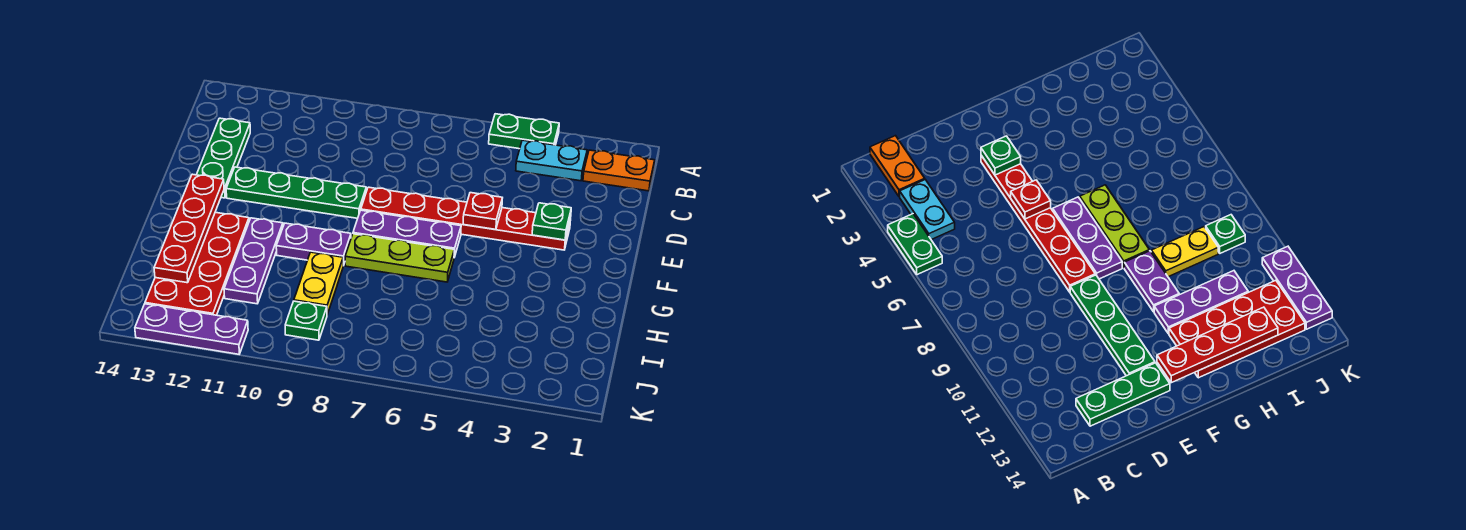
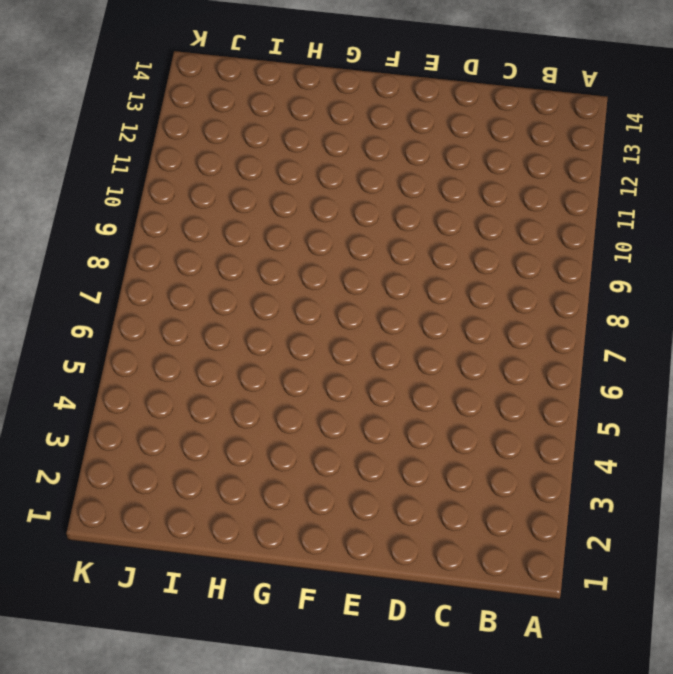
none -> green 1x2 plate [489,114,559,149]
none -> orange 1x2 plate [583,150,655,191]
none -> cyan 1x2 plate [516,140,587,181]

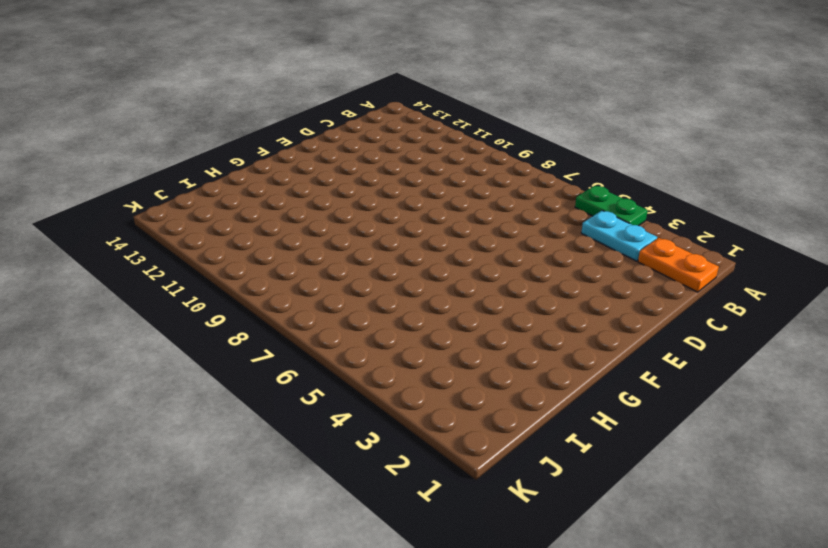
none -> green 1x3 plate [197,118,250,198]
none -> red 1x6 plate [361,187,571,250]
none -> green 1x4 plate [226,167,366,218]

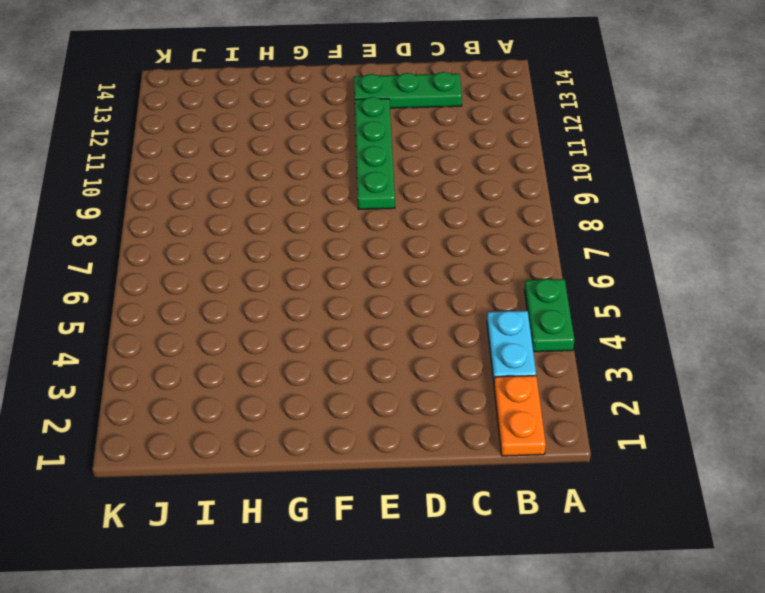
none -> red 1x6 plate [361,187,571,250]
none -> purple 1x3 plate [353,210,461,257]
none -> lime 1x3 plate [345,234,454,282]

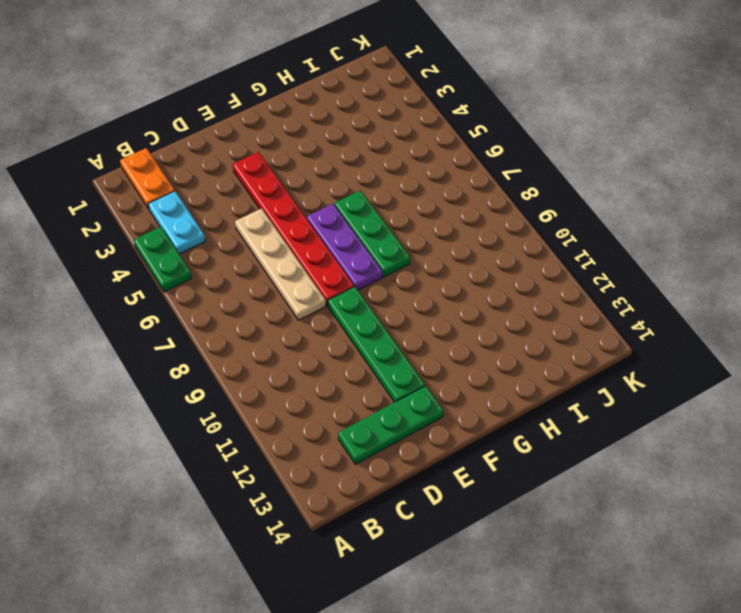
tan 1x4 plate [235,208,326,320] -> none
green 1x3 plate [335,190,410,277] -> lime 1x3 plate [345,234,454,282]
none -> purple 1x2 plate [276,223,351,266]
none -> purple 1x3 plate [224,218,283,304]
none -> red 2x4 plate [145,212,249,315]

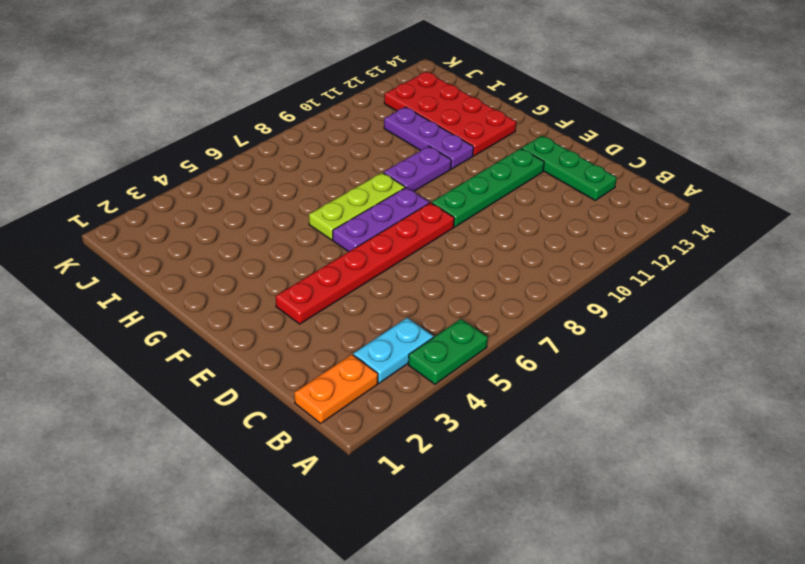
none -> yellow 1x2 plate [294,252,343,315]
none -> green 1x1 plate [285,301,327,340]
none -> purple 1x3 plate [135,304,248,354]

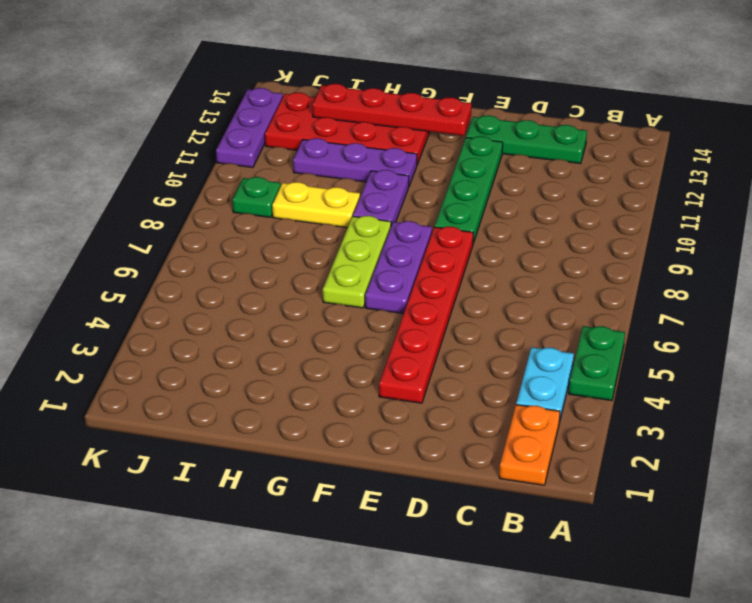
none -> green 1x1 plate [532,203,571,240]
none -> red 1x1 plate [463,193,502,230]

